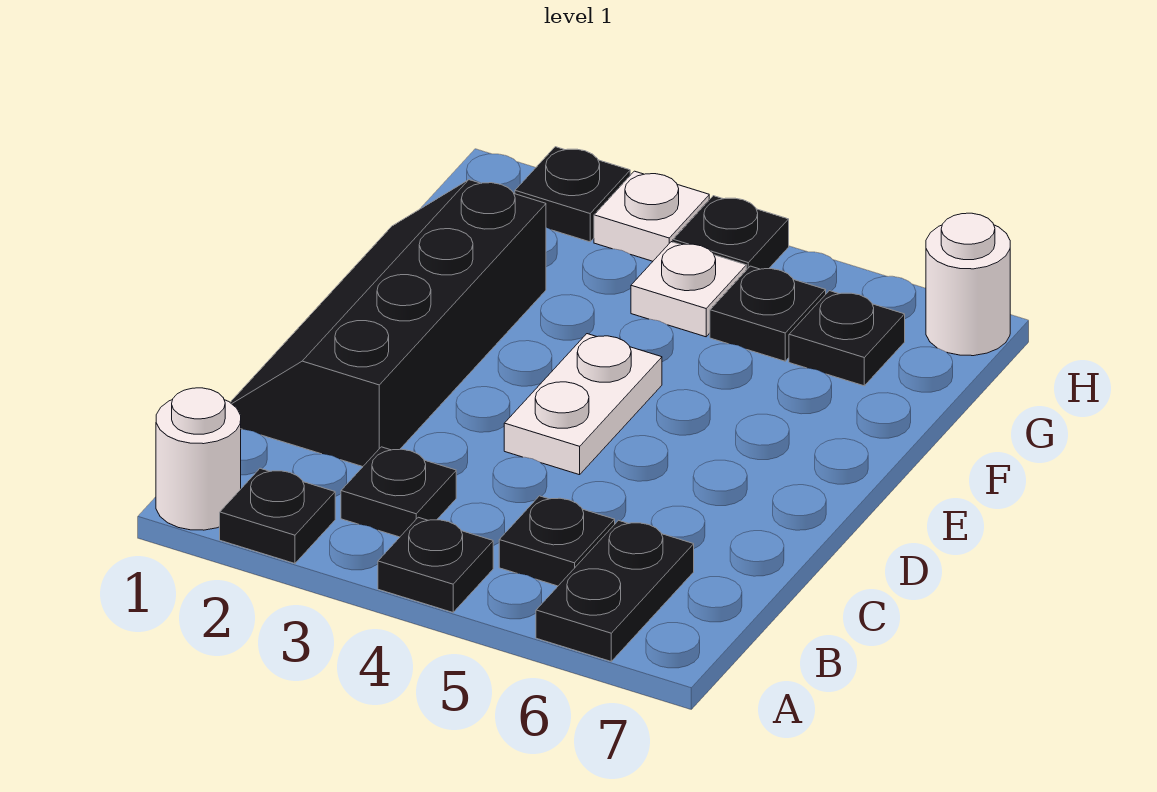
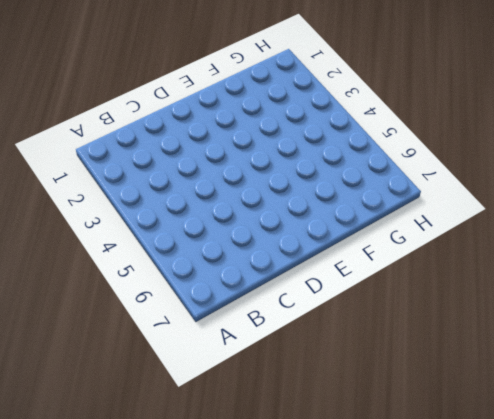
none -> white 1x1 round brick [156,388,241,530]
none -> black 1x1 plate [220,468,335,563]
none -> black 1x1 plate [378,517,493,612]

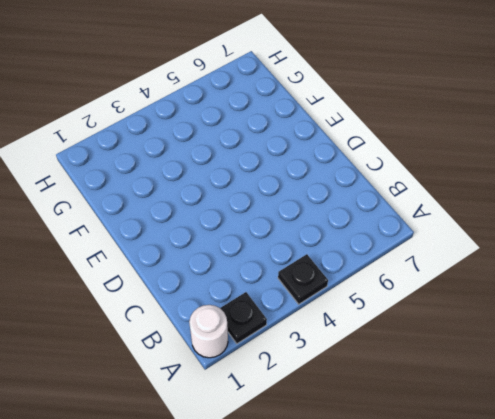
none -> black 1x2 plate [536,520,694,661]
none -> black 1x1 plate [341,447,456,537]
none -> black 1x1 plate [499,496,615,586]

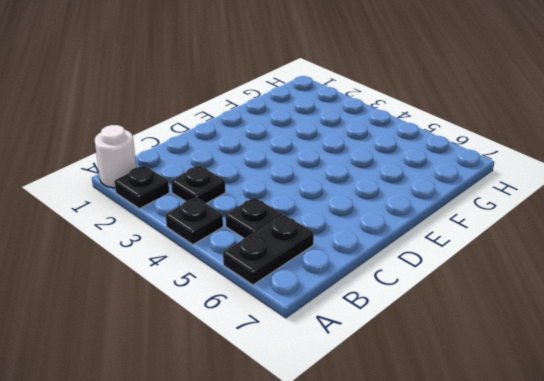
none -> black 2x4 slope [230,180,546,467]
none -> white 1x2 plate [504,334,662,475]
none -> white 1x1 plate [631,242,746,337]

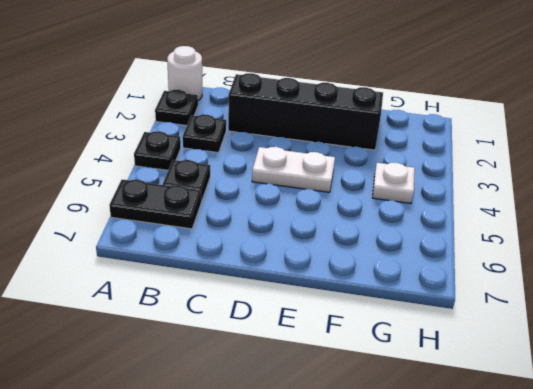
none -> black 1x1 plate [710,266,826,361]
none -> black 1x1 plate [789,291,905,386]
none -> black 1x1 plate [515,147,630,242]

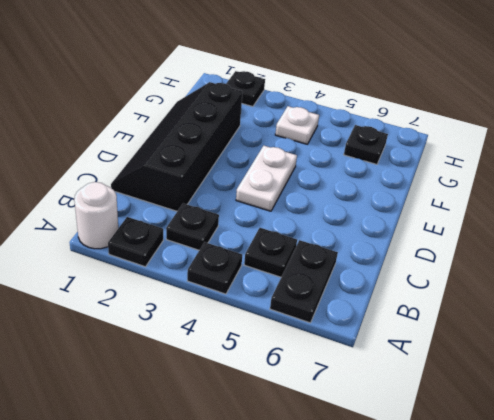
none -> black 1x1 plate [710,266,826,361]
none -> white 1x1 plate [594,171,709,261]
none -> black 1x1 plate [673,196,789,270]

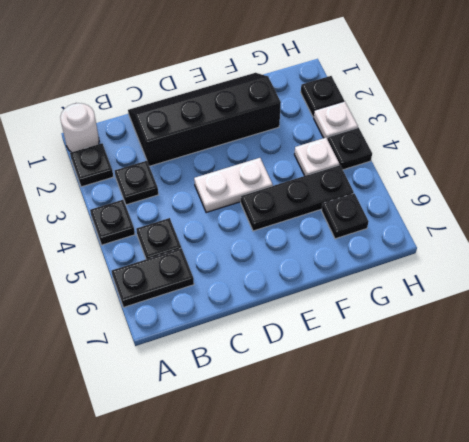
black 1x3 plate [241,165,354,231] -> black 1x1 plate [710,266,826,361]
none -> white 1x1 round brick [926,213,1010,356]

